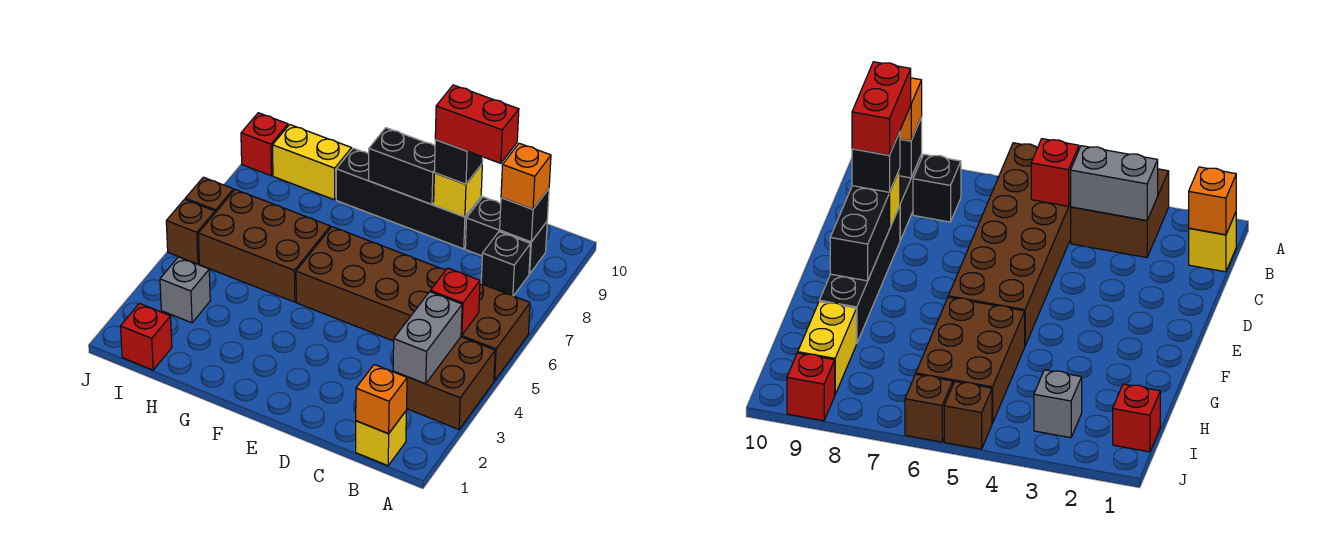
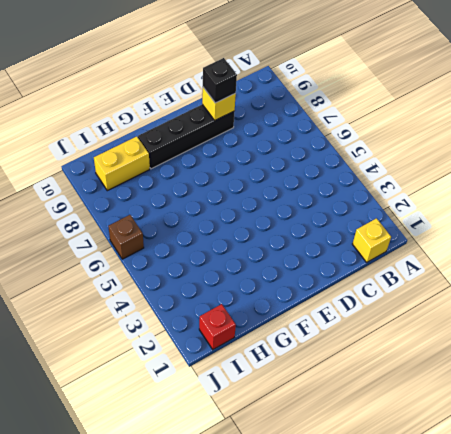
none -> brown 2x2 brick [393,337,495,429]
none -> brown 2x6 brick [296,227,530,381]
none -> black 1x1 brick [481,232,531,296]

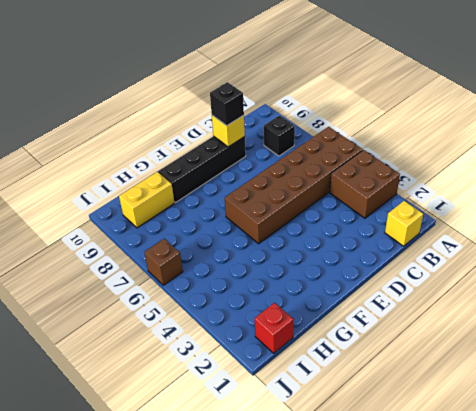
none -> black 1x2 brick [465,197,547,274]
none -> brown 2x3 brick [198,190,330,302]
none -> grey 1x1 brick [160,257,210,323]

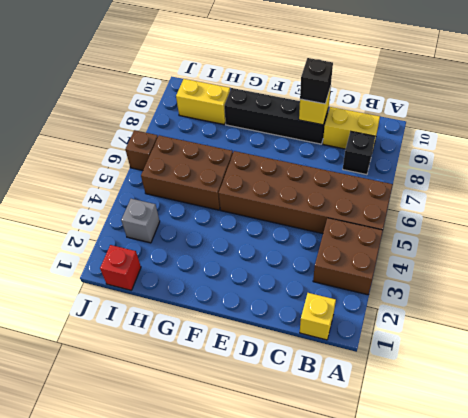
yellow 1x2 brick [323,107,380,149] -> black 1x2 brick [465,197,547,274]
none -> brown 1x1 brick [166,199,215,264]
none -> red 1x1 brick [241,113,288,176]
none -> orange 1x1 brick [356,365,407,434]

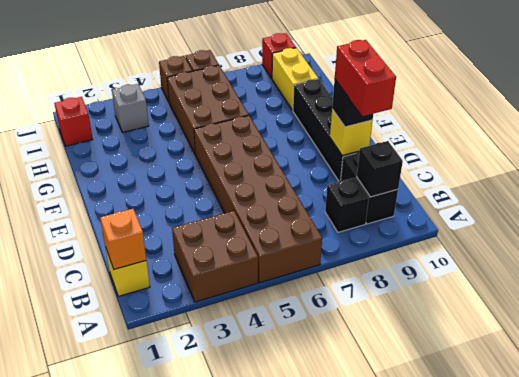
none -> grey 1x2 brick [393,292,462,384]
none -> red 1x1 brick [430,268,480,335]
none -> black 1x2 brick [368,128,435,205]

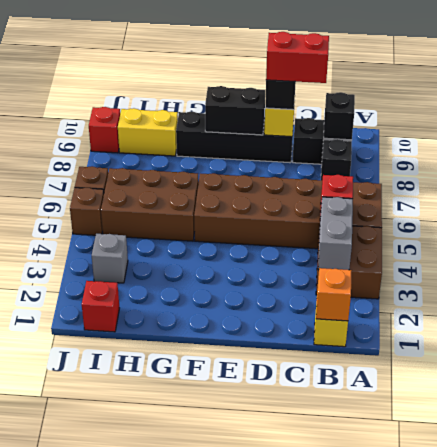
none -> orange 1x1 brick [501,143,551,209]

